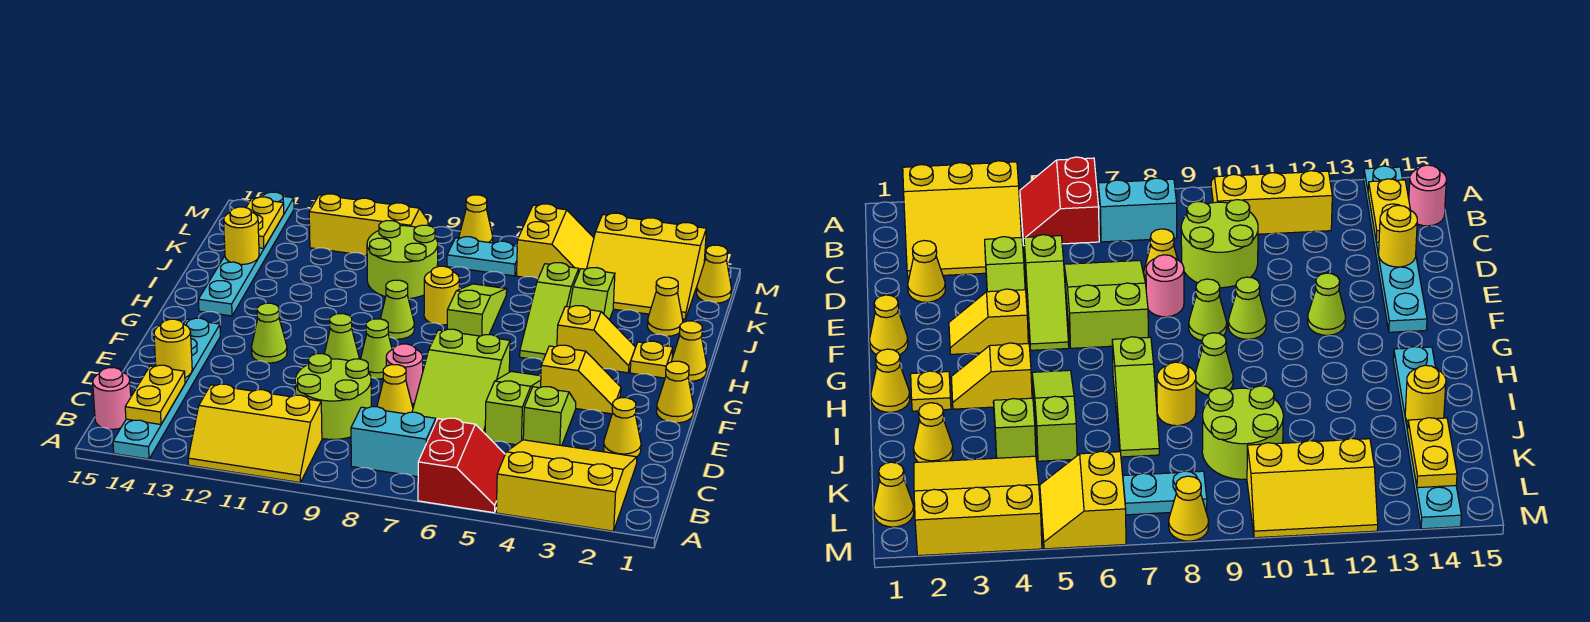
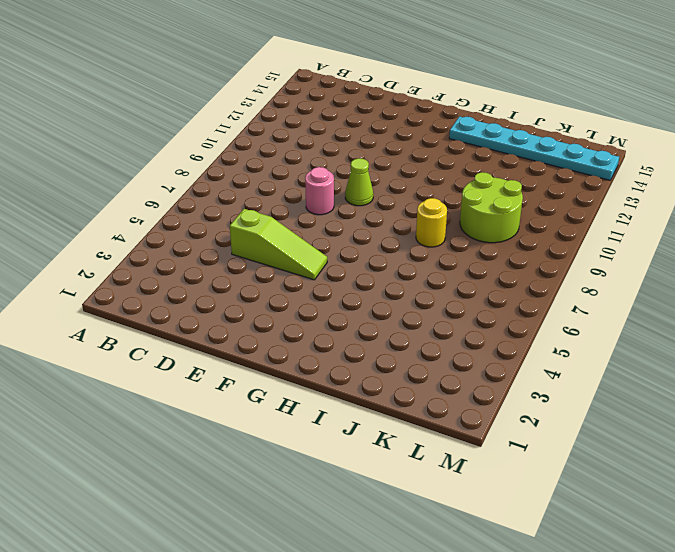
none -> yellow 3x3 slope [496,440,637,531]
none -> red 2x2 slope [418,418,505,513]
none -> yellow 2x3 slope [188,384,322,483]
none -> cyan 1x6 plate [113,318,220,459]

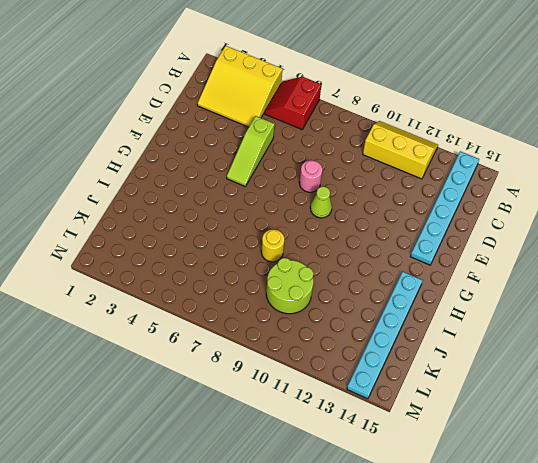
none -> cyan 1x2 brick [351,407,436,477]
none -> pink 1x1 round brick [93,368,131,429]
none -> lime 2x2 round brick [295,354,371,439]
none -> yellow 1x1 cone [604,398,641,457]

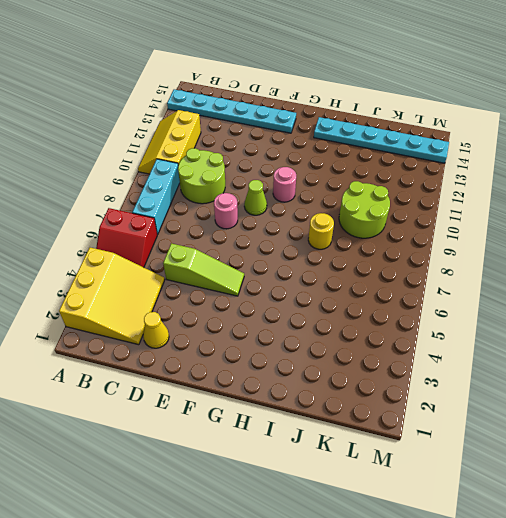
cyan 1x3 brick [132,159,180,235] -> cyan 1x2 brick [351,407,436,477]
pink 1x1 round brick [273,167,296,202] -> pink 1x1 round brick moved to [93,368,131,429]
none -> lime 1x2 slope [523,387,576,446]
none -> lime 2x3 slope [412,329,510,433]
none -> yellow 1x1 cone [377,365,413,414]
none -> yellow 1x1 cone [657,361,693,423]

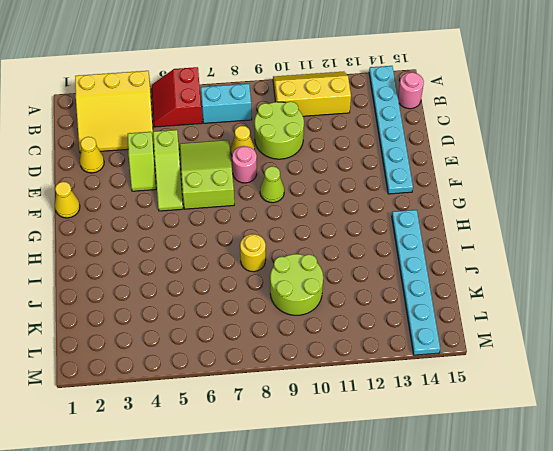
none -> yellow 1x2 slope [541,345,621,414]
none -> lime 1x1 cone [324,314,359,361]
none -> lime 1x1 cone [251,303,287,363]
none -> yellow 1x1 cone [671,321,707,381]

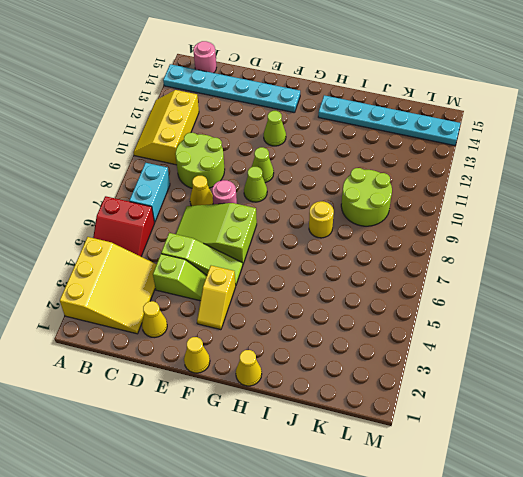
none -> yellow 1x1 plate [630,341,673,378]
none -> yellow 1x2 slope [557,306,636,373]
none -> lime 1x3 slope [520,263,579,361]
none -> lime 1x3 slope [447,284,507,336]

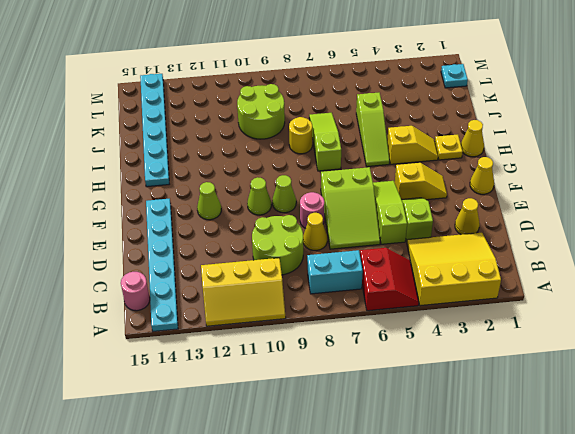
cyan 1x1 plate [441,64,468,88] -> yellow 1x1 cone [697,245,731,303]
none -> lime 1x1 cone [380,280,414,339]
none -> lime 1x2 slope [570,268,615,320]
none -> yellow 1x1 cone [648,277,683,336]
none -> yellow 3x3 slope [587,213,706,319]

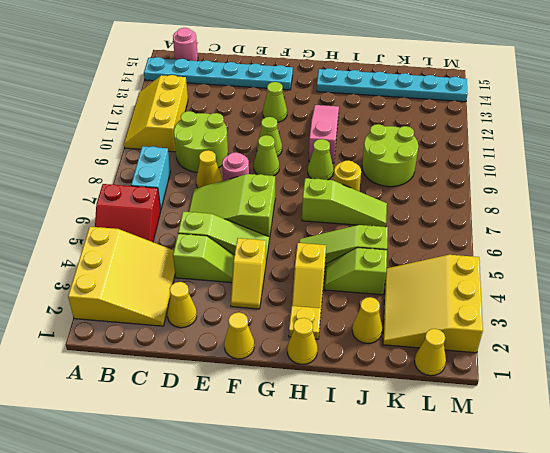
pink 1x3 slope [309,105,339,163] -> none
none -> yellow 2x2 slope [517,204,594,279]
none -> cyan 1x2 plate [447,237,517,276]
none -> yellow 2x3 slope [309,194,428,256]
none -> yellow 1x1 cone [459,195,493,243]

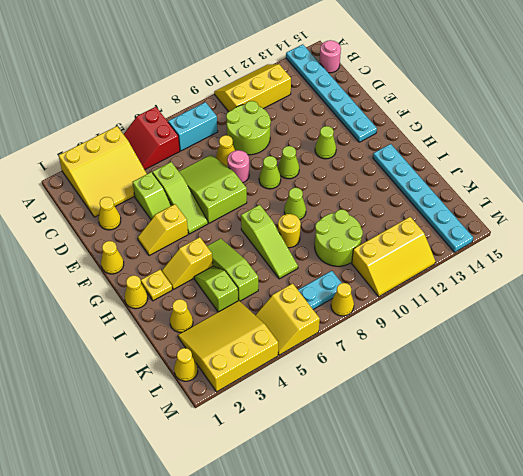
none -> yellow 1x2 plate [125,365,185,424]
none -> yellow 1x1 round brick [154,319,192,378]
none -> yellow 1x1 round brick [224,207,259,264]
none -> yellow 1x2 plate [246,197,284,248]

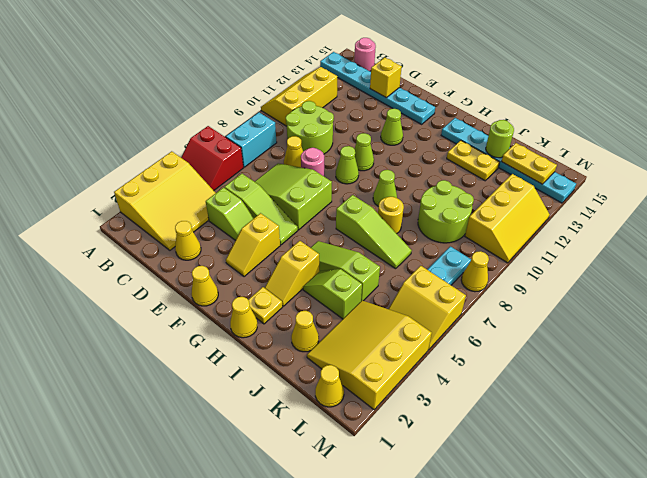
yellow 1x1 brick [370,57,402,98] -> yellow 1x1 round brick [154,319,192,378]
yellow 1x2 plate [447,140,500,181] -> yellow 1x2 plate moved to [125,365,185,424]
lime 1x1 round brick [486,120,514,158] -> yellow 1x1 round brick [224,207,259,264]

